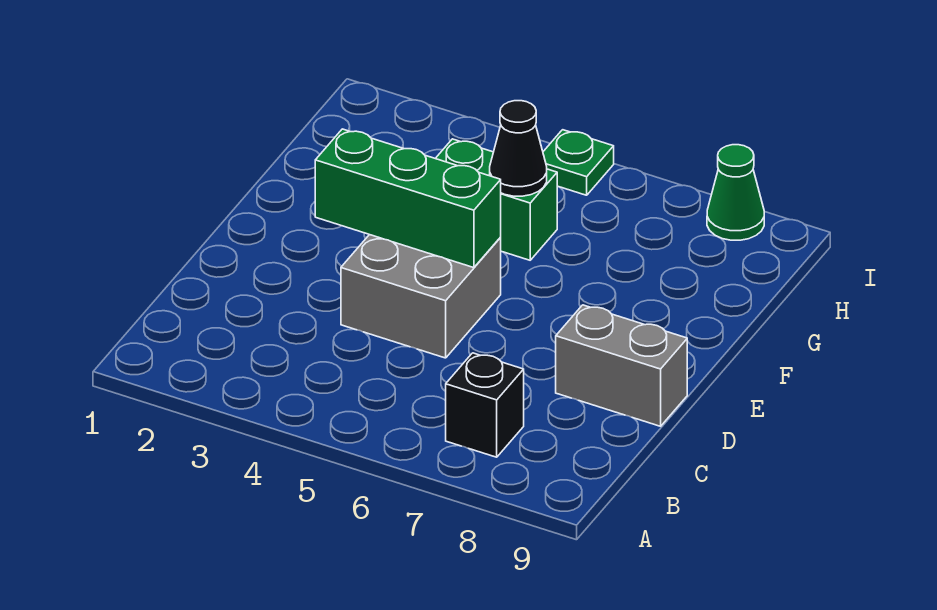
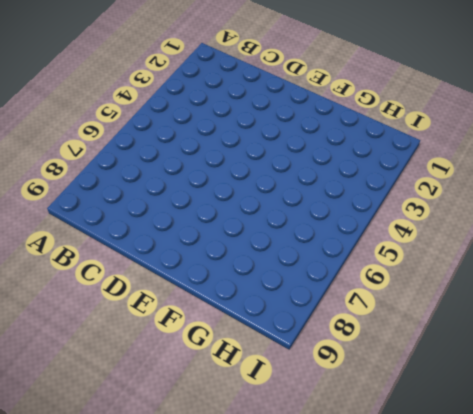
none -> black 1x1 brick [446,353,524,457]
none -> grey 2x2 brick [341,235,501,358]

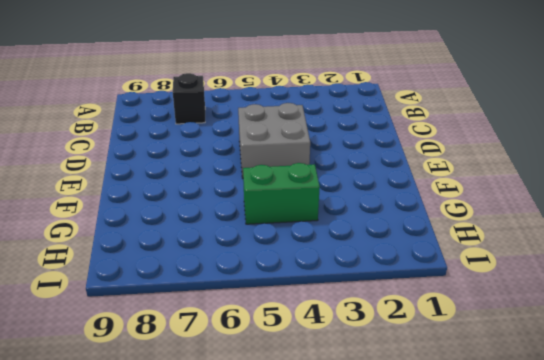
none -> grey 1x2 brick [556,305,687,426]
none -> green 1x1 plate [543,130,614,195]

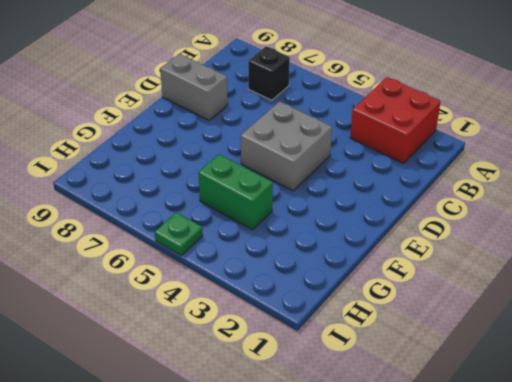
red 2x2 brick [350,77,441,163] -> none
none -> green 1x1 cone [707,145,764,240]
none -> green 1x3 brick [315,129,501,268]

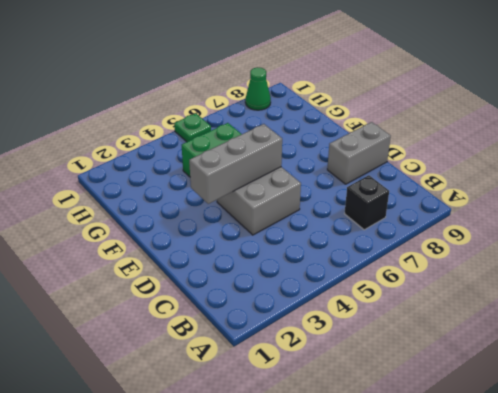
grey 1x3 brick [189,124,282,204] -> green 1x3 brick [315,129,501,268]
none -> black 1x1 cone [490,101,547,196]

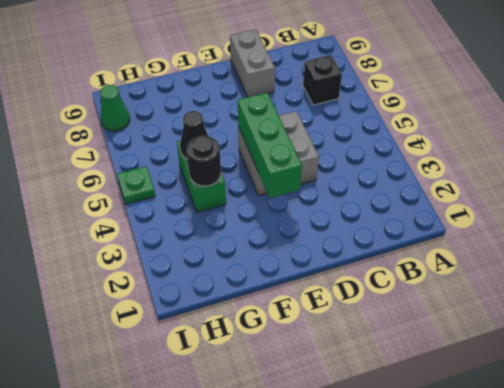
black 1x1 round brick [187,136,221,186] -> none

